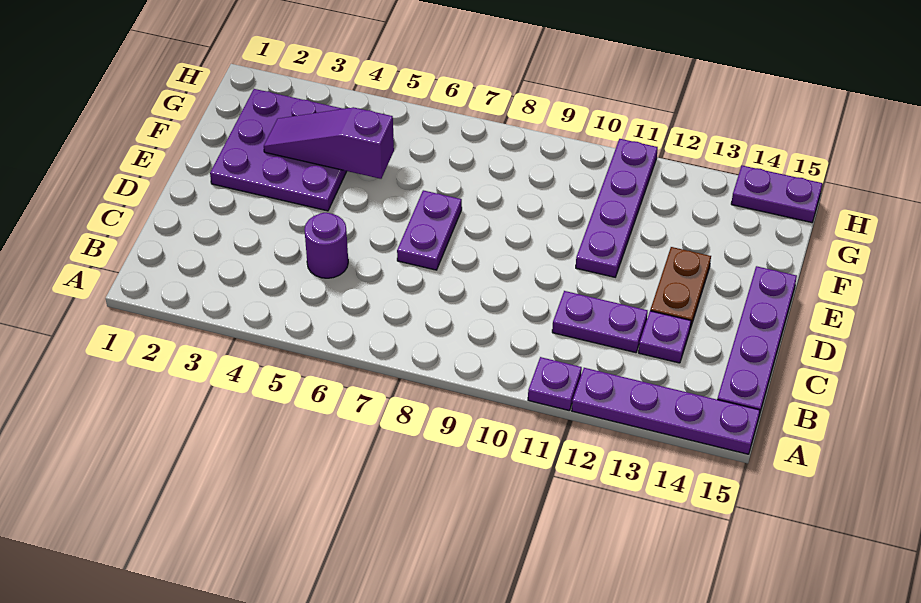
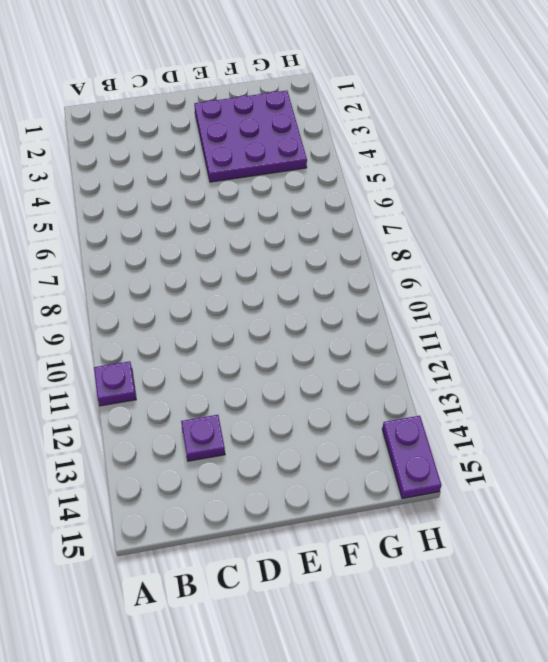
none -> purple 1x4 plate [572,368,760,454]
none -> purple 1x4 plate [717,266,797,415]
none -> purple 1x1 round brick [304,213,348,278]

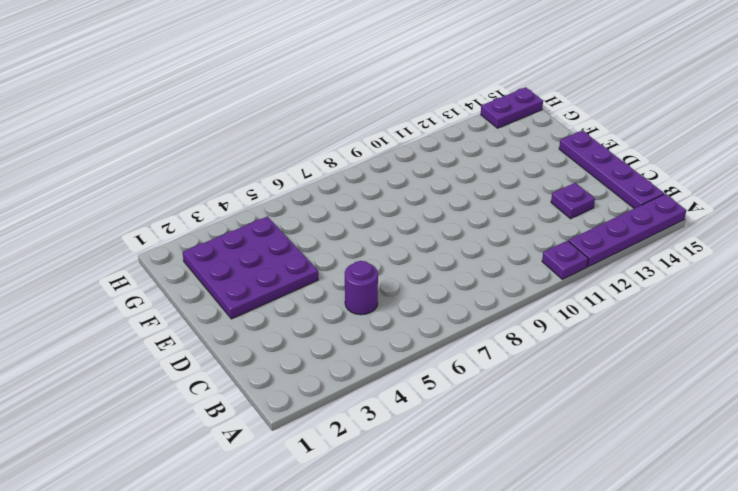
none -> purple 1x2 plate [552,291,648,353]
none -> purple 1x2 plate [397,190,462,270]
none -> brown 1x2 plate [650,247,711,328]

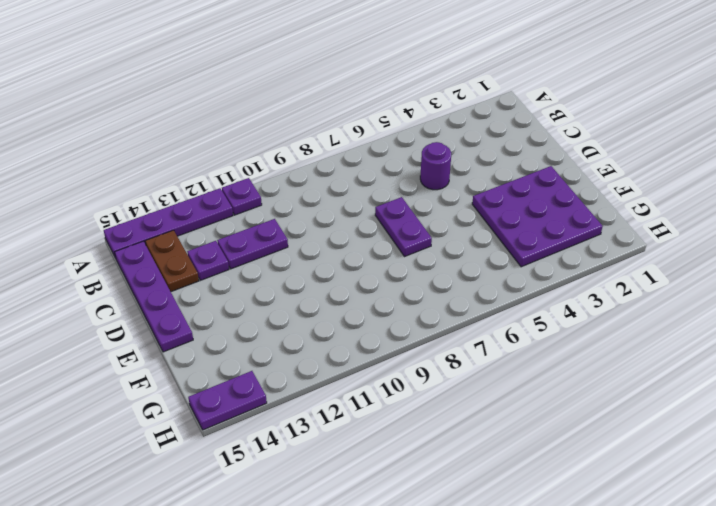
brown 1x2 plate [145,230,199,292] -> brown 1x2 plate moved to [650,247,711,328]
none -> purple 1x4 plate [576,139,658,277]
none -> purple 1x3 slope [264,107,394,179]

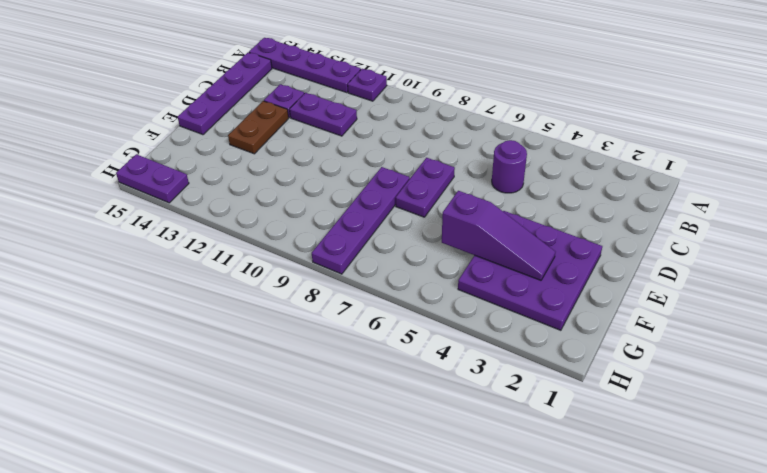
purple 1x4 plate [312,167,410,274] -> purple 1x4 plate moved to [576,139,658,277]

